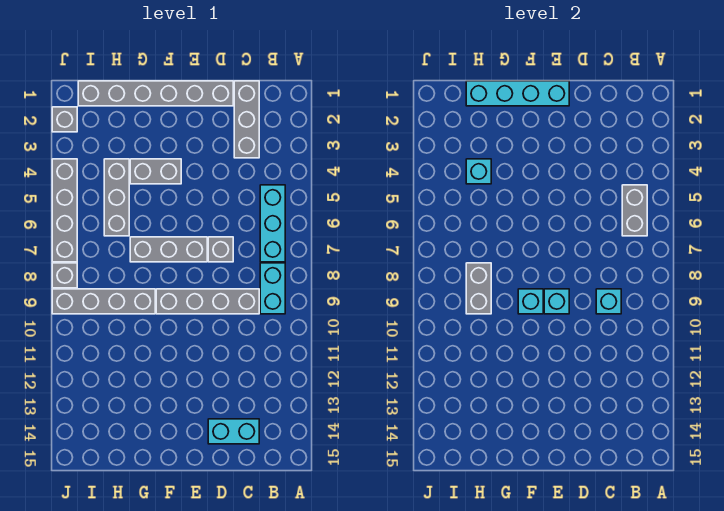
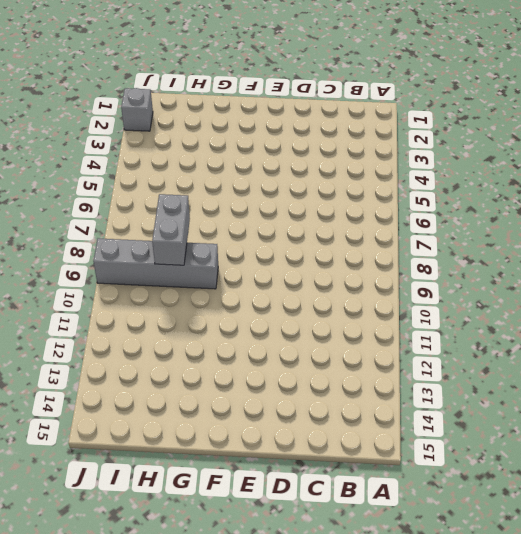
none -> cyan 1x3 brick [260,185,285,262]
none -> cyan 1x2 brick [260,263,285,314]
none -> grey 1x3 brick [234,81,259,158]

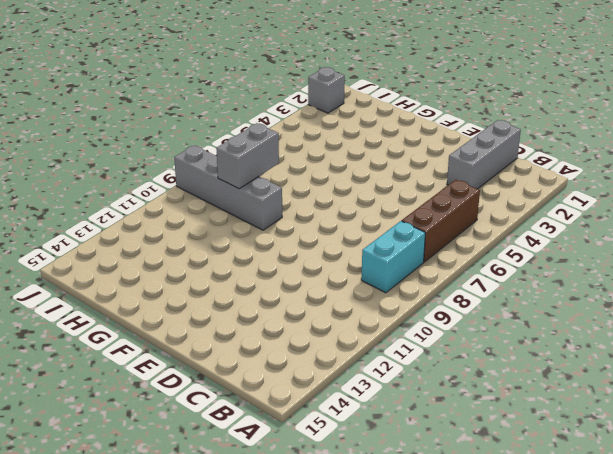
brown 1x3 brick [402,180,480,262] -> cyan 1x3 brick [260,185,285,262]
none -> grey 1x4 brick [156,289,259,314]
none -> cyan 1x2 brick [208,419,259,444]
none -> grey 1x6 brick [78,81,233,106]

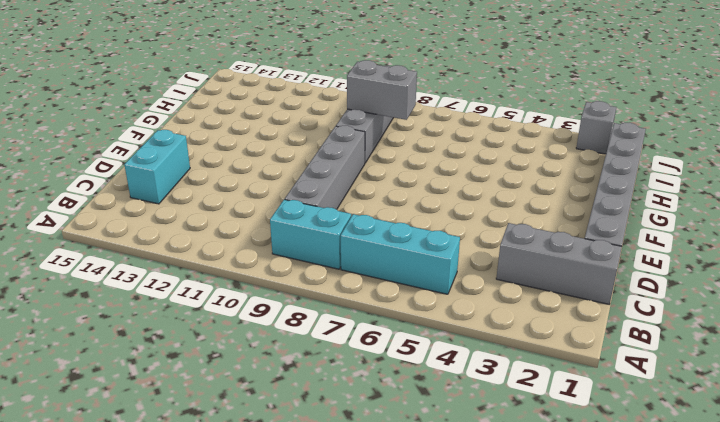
none -> grey 1x1 brick [208,237,233,262]
none -> grey 1x3 brick [130,237,207,262]
none -> grey 1x2 brick [130,159,181,184]

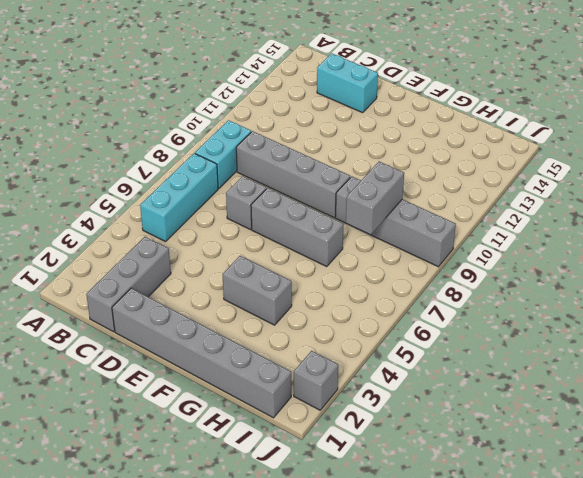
none -> grey 1x3 brick [104,159,129,236]
none -> grey 1x4 brick [52,159,77,262]
none -> grey 1x1 brick [52,263,77,288]

